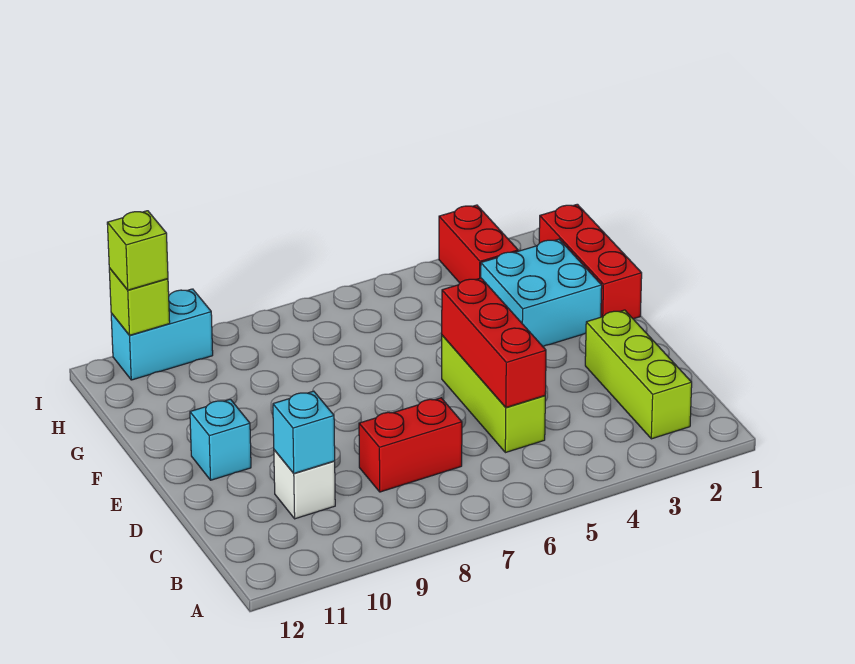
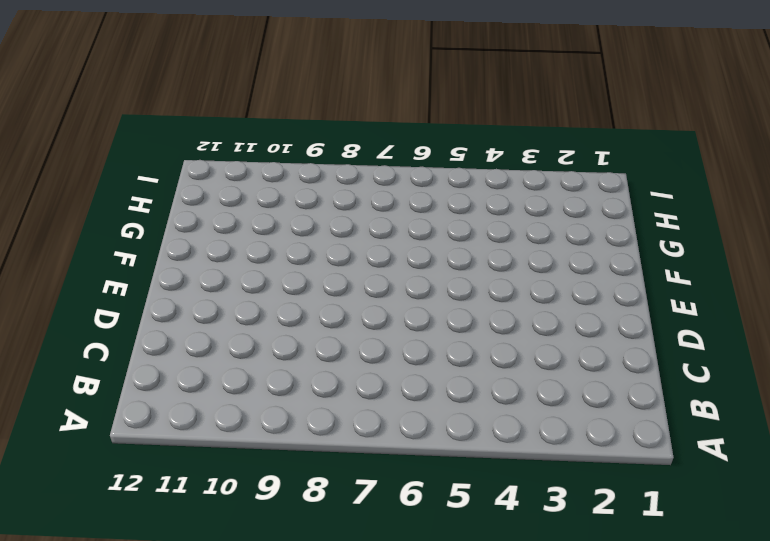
none -> lime 1x3 brick [585,310,692,439]
none -> lime 1x3 brick [442,335,545,453]
none -> red 1x2 brick [359,398,462,492]

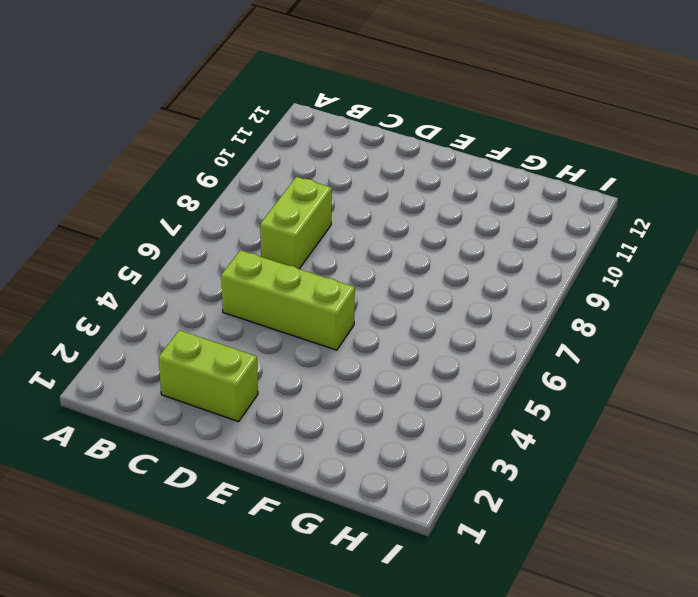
lime 1x2 brick [159,330,258,422] -> lime 1x3 brick [585,310,692,439]
lime 1x2 brick [260,177,332,269] -> red 1x2 brick [359,398,462,492]
none -> white 1x1 brick [274,450,335,519]
none -> cyan 1x1 brick [190,399,251,480]
none -> red 1x3 brick [539,204,642,319]

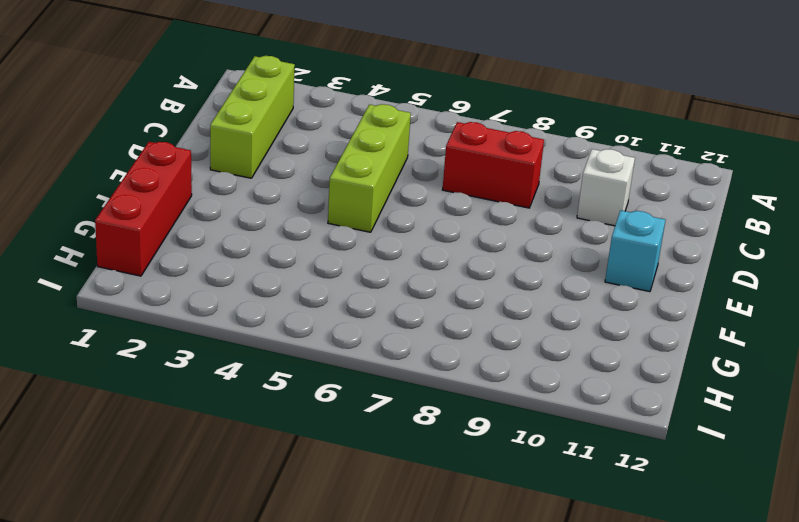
none -> cyan 2x2 brick [481,239,602,346]
none -> red 1x2 brick [439,205,518,283]
none -> cyan 1x2 brick [111,289,213,380]

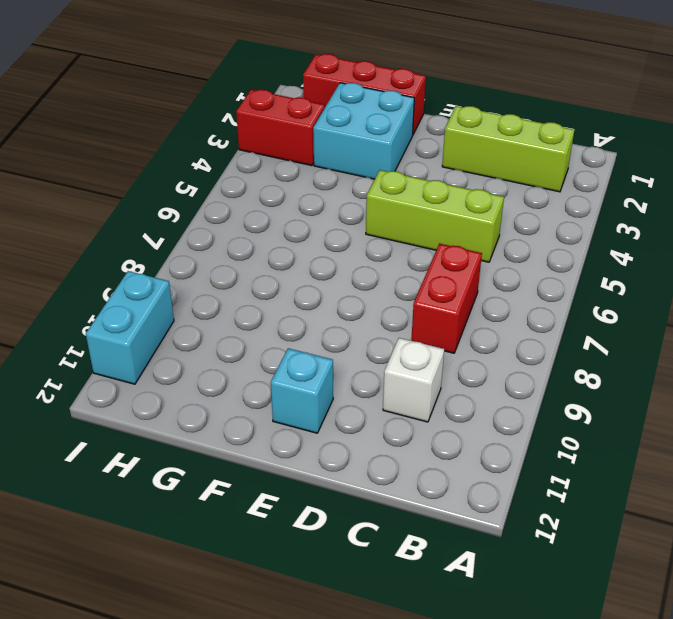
none -> red 1x3 brick [442,278,546,407]
none -> cyan 1x1 brick [273,391,335,473]
none -> lime 1x1 brick [109,268,170,335]

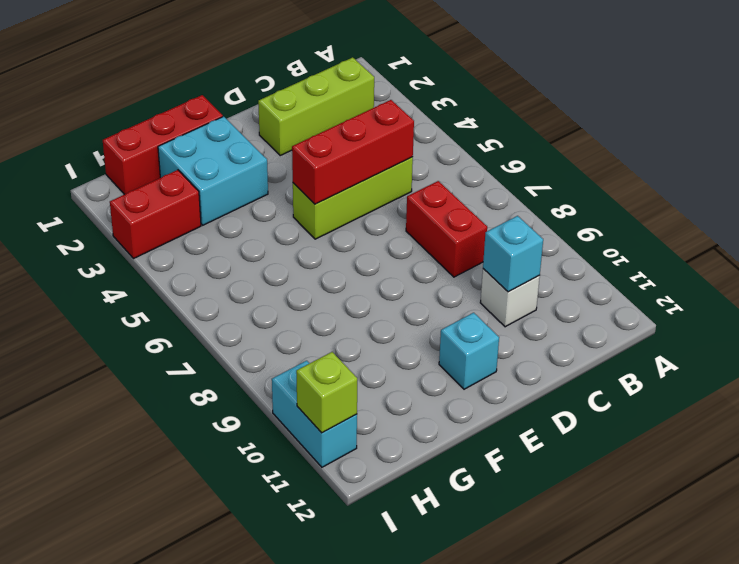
none -> lime 1x1 brick [107,211,168,290]

